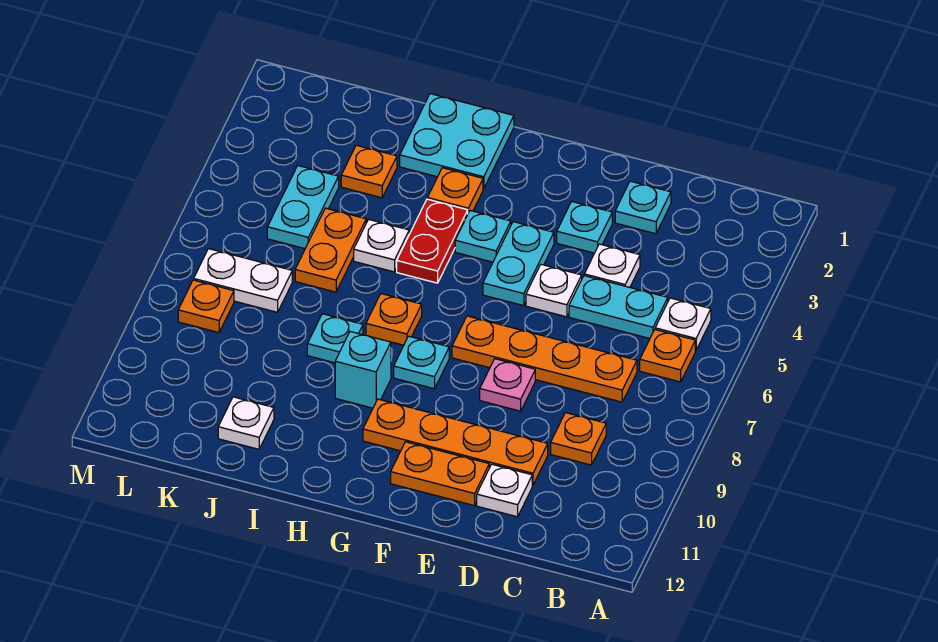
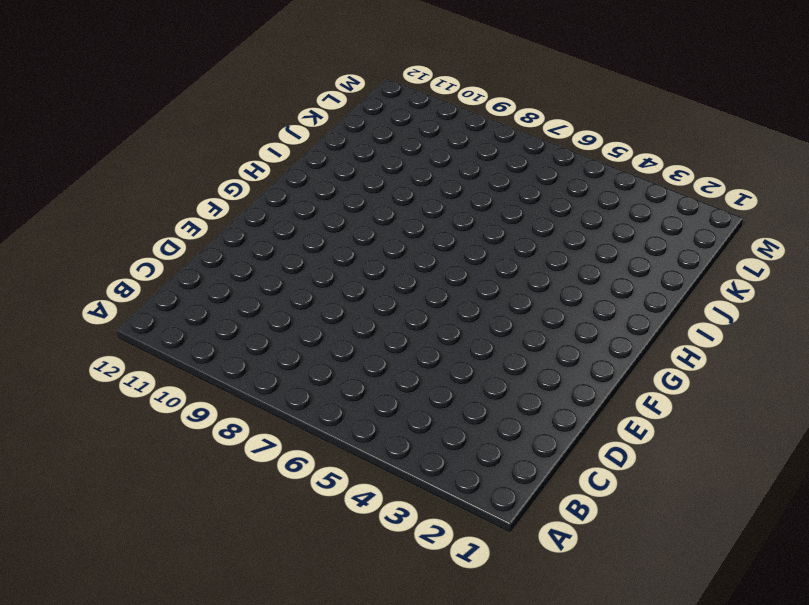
none -> white 1x1 plate [655,298,711,350]
none -> orange 1x1 plate [640,330,695,382]
none -> cyan 1x2 plate [569,276,668,338]

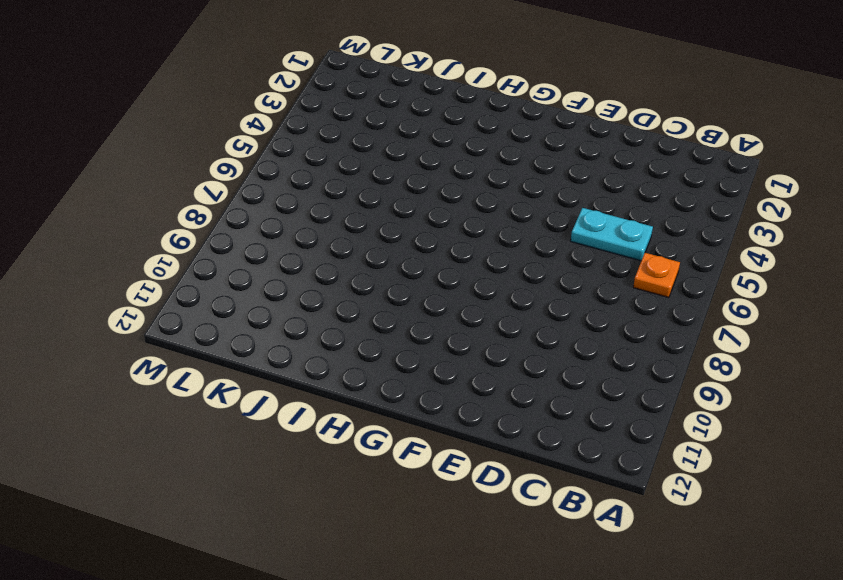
none -> white 1x1 plate [655,298,711,350]
none -> orange 1x4 plate [452,316,637,402]
none -> orange 1x1 plate [551,413,606,465]

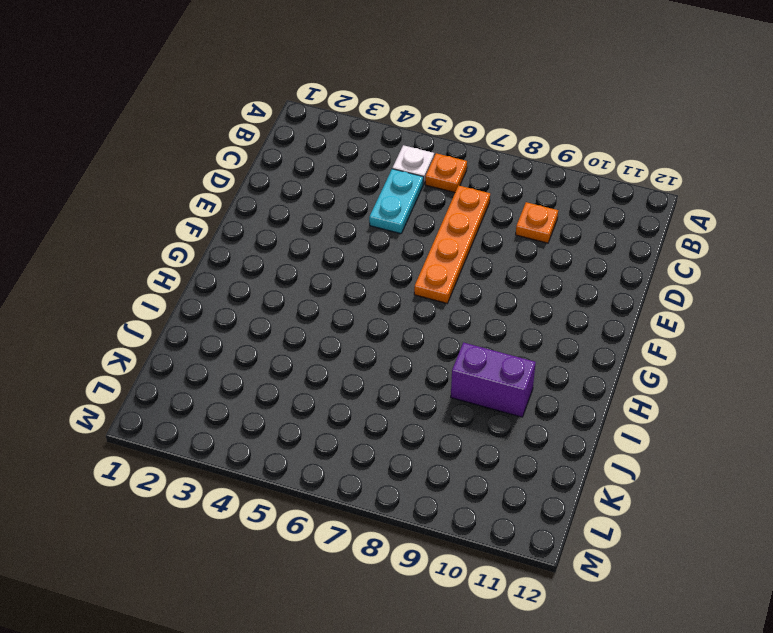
purple 1x2 brick [451,342,536,417] -> none
none -> cyan 1x1 plate [615,181,671,234]
none -> white 1x1 plate [584,244,640,287]
none -> orange 1x4 plate [363,399,548,485]

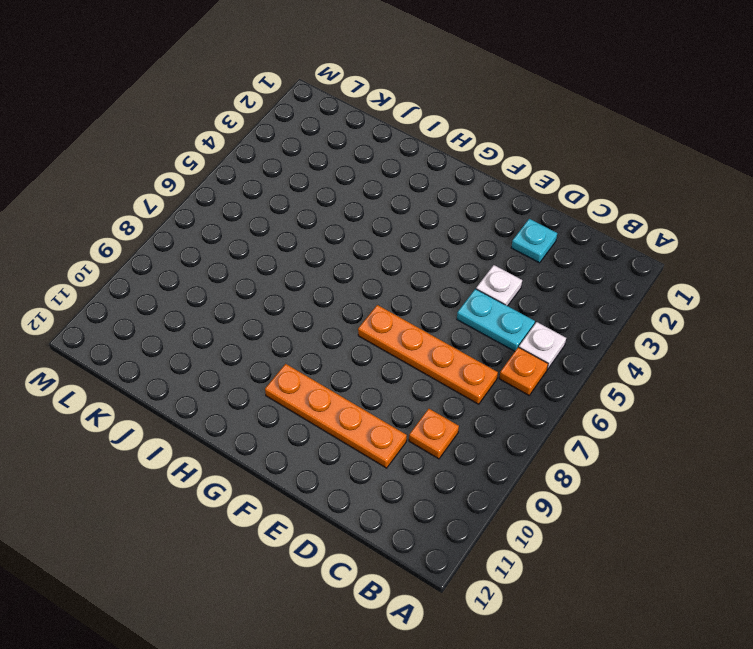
none -> white 1x1 plate [477,464,532,517]
none -> cyan 1x1 plate [557,201,612,253]
none -> white 1x1 plate [526,264,582,317]

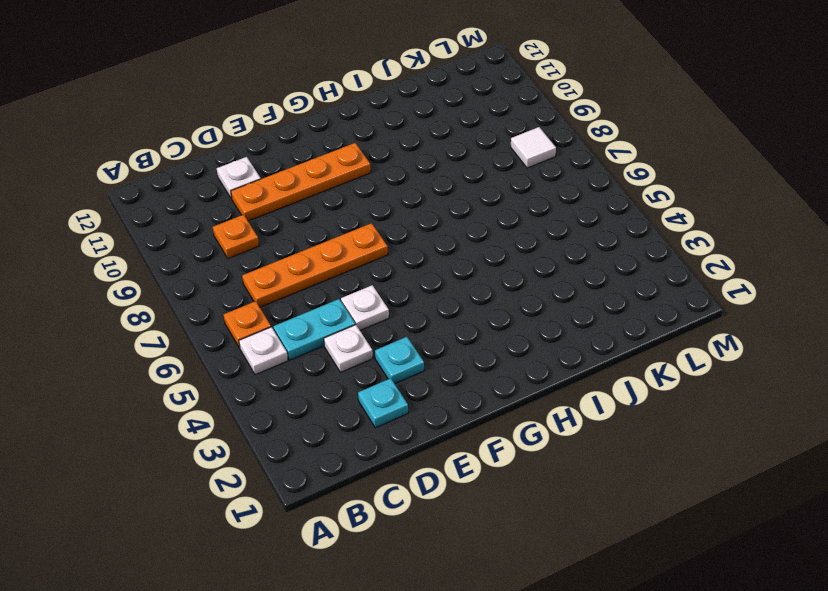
white 1x1 tile [511,127,556,168] -> orange 1x1 plate [178,280,234,333]
none -> pink 1x1 plate [480,359,535,411]
none -> orange 1x2 plate [391,442,489,506]
none -> cyan 1x2 plate [483,222,554,306]

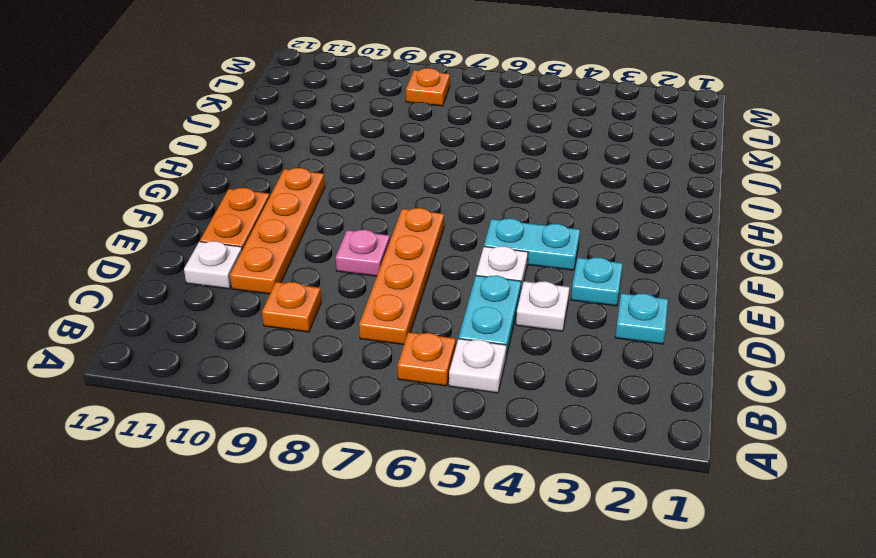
none -> cyan 1x1 plate [455,210,511,262]
none -> cyan 1x1 plate [394,336,449,389]
none -> cyan 2x2 plate [400,94,514,189]

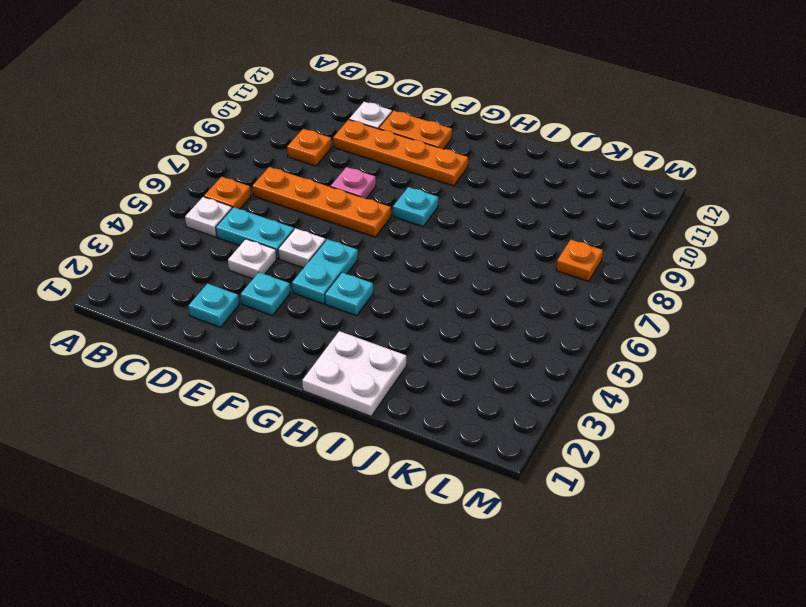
white 2x2 plate [302,331,406,416] -> cyan 2x2 plate [400,94,514,189]
none -> orange 1x1 plate [427,168,483,213]
none -> red 1x2 plate [397,199,468,283]
none -> orange 1x1 plate [366,294,422,345]

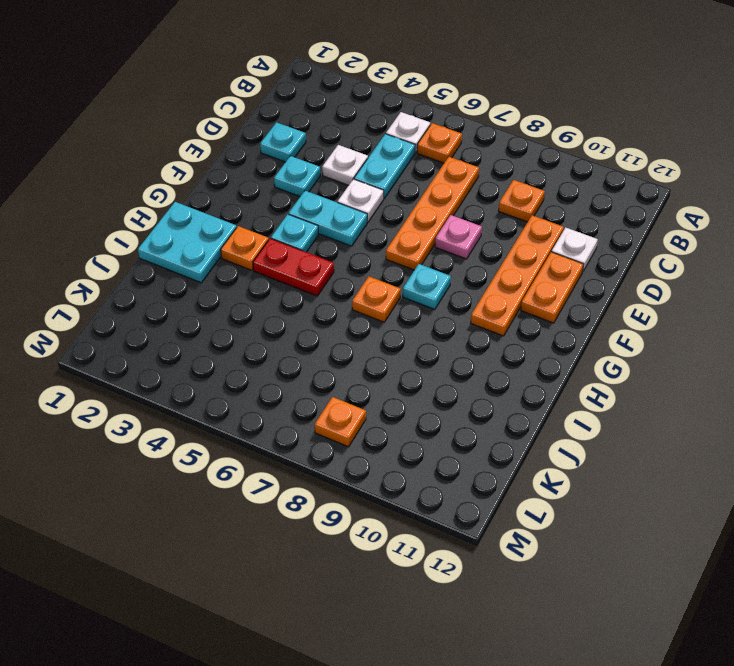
none -> cyan 1x1 brick [335,332,391,408]
none -> white 1x1 plate [354,219,409,272]
none -> cyan 1x1 plate [307,314,363,363]

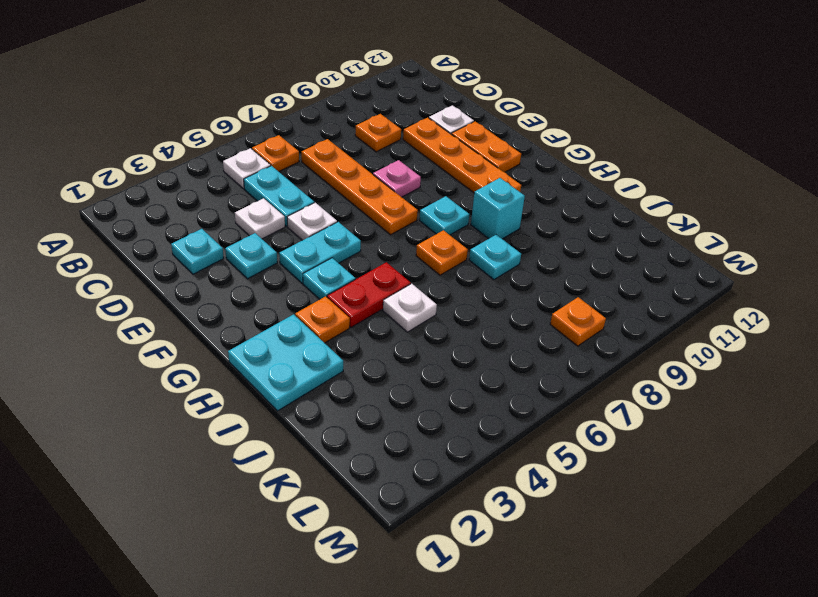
none -> orange 1x1 plate [341,145,397,198]
none -> orange 1x2 plate [295,208,366,292]
none -> white 1x1 plate [218,397,274,449]

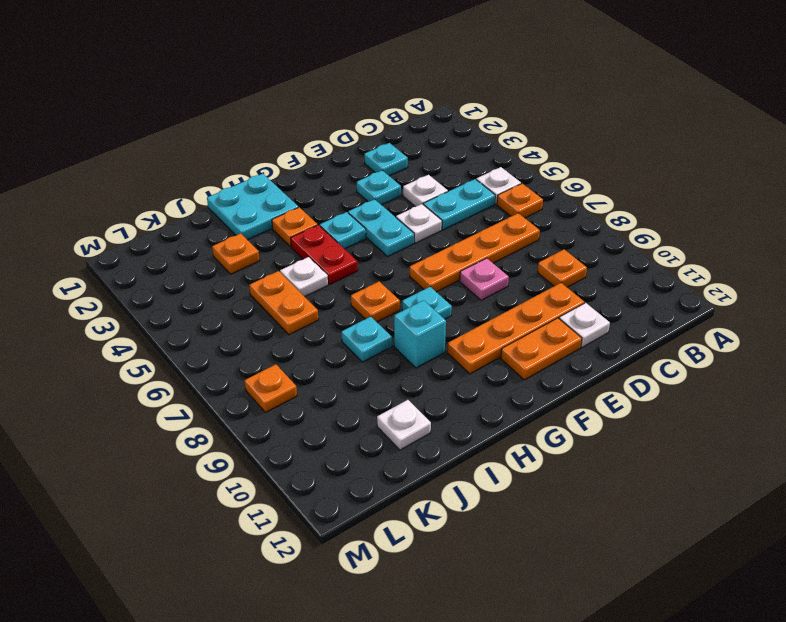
none -> cyan 1x2 plate [267,166,339,249]
none -> white 1x2 plate [194,249,292,312]

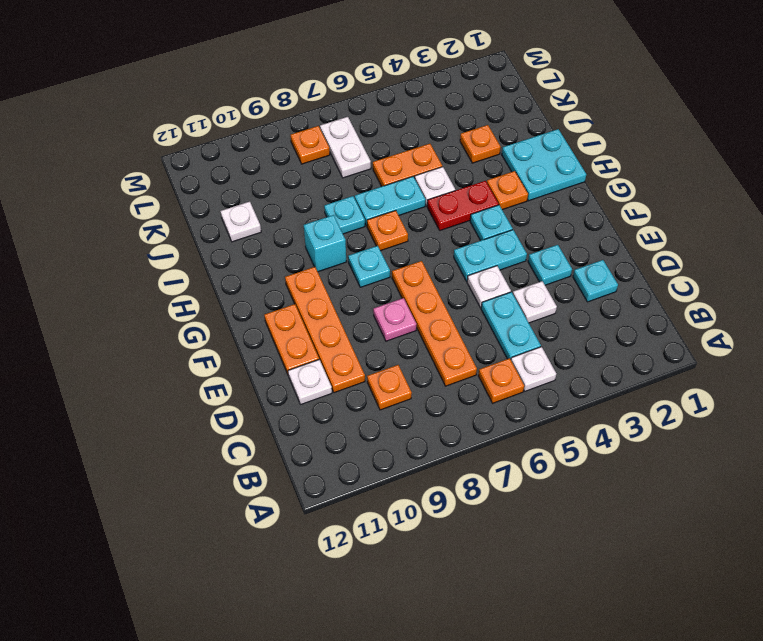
cyan 1x2 plate [355,177,426,226] -> cyan 1x2 plate moved to [267,166,339,249]

